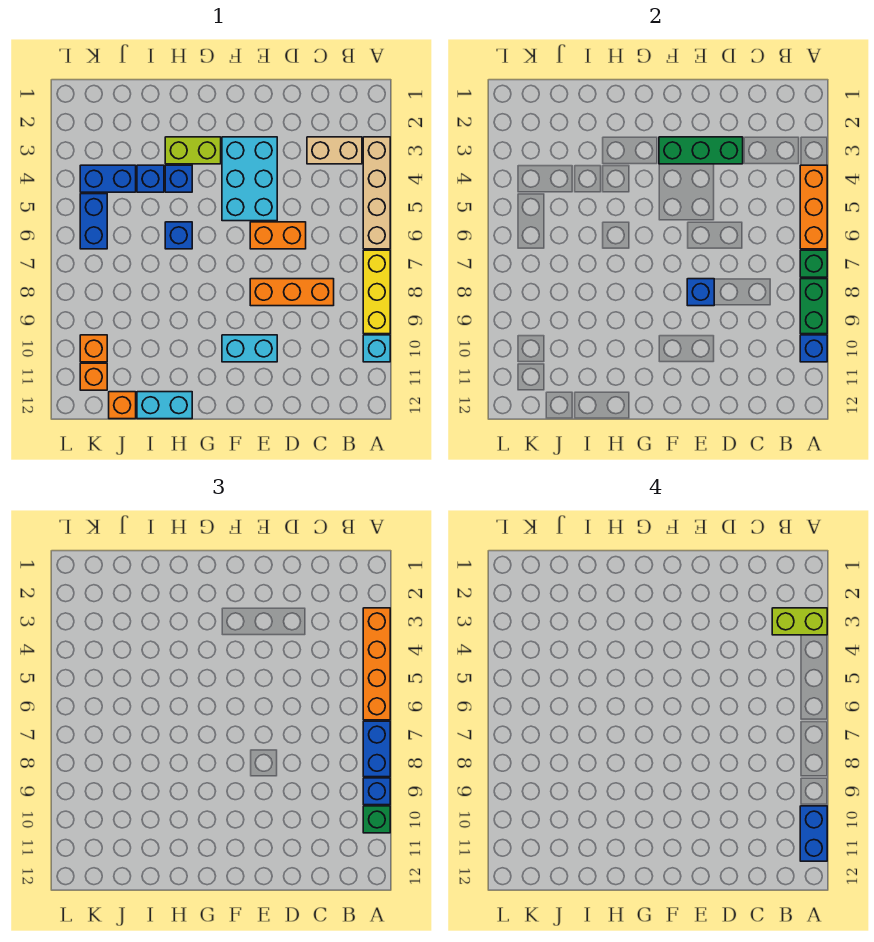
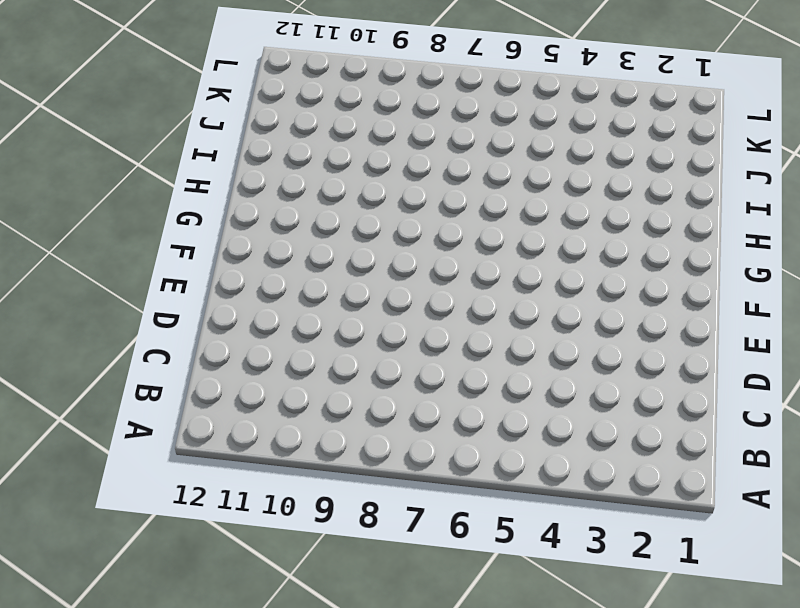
none -> tan 1x4 brick [363,137,390,249]
none -> yellow 1x3 brick [363,250,390,334]
none -> cyan 1x1 brick [363,335,390,362]
none -> tan 1x2 brick [307,137,362,164]

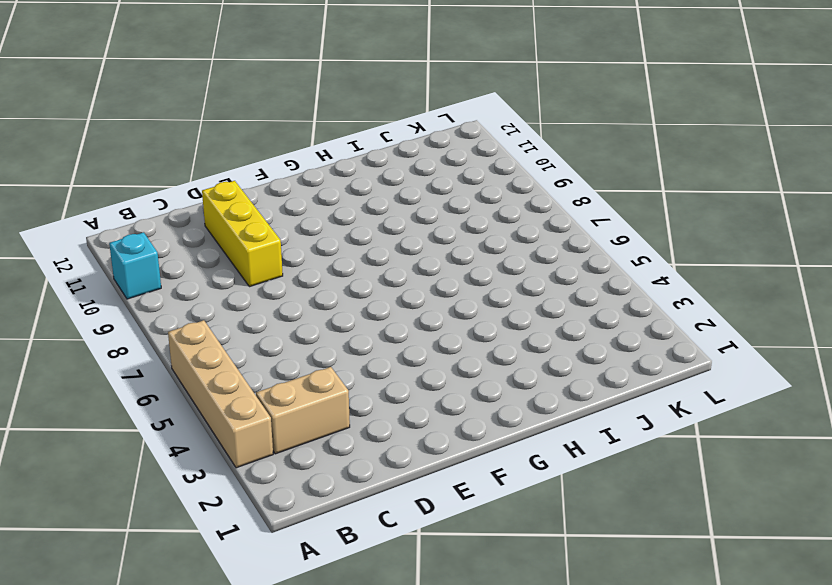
yellow 1x3 brick [202,181,283,287] -> yellow 1x3 brick moved to [363,250,390,334]
none -> orange 1x3 brick [250,279,334,306]
none -> orange 1x2 brick [250,222,306,249]
none -> cyan 2x3 brick [222,137,277,221]
none -> cyan 1x2 brick [222,335,277,362]

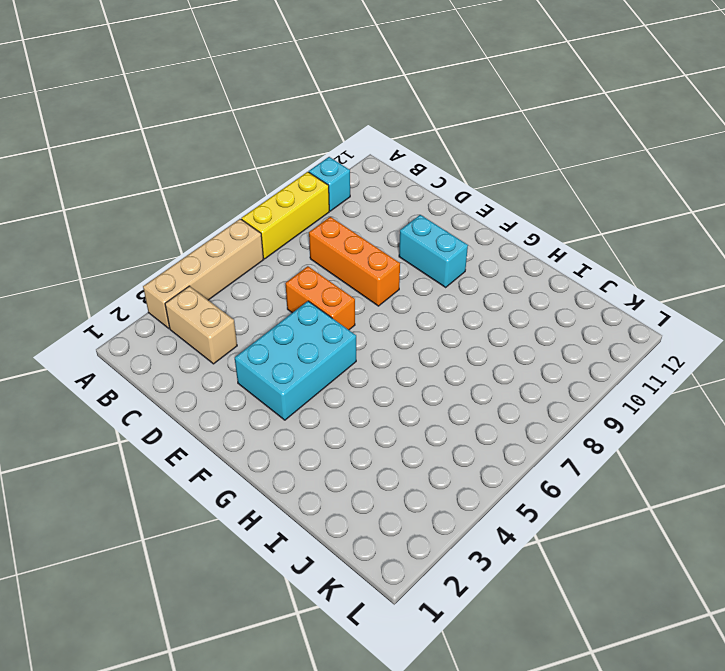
none -> lime 1x2 brick [165,137,221,164]
none -> blue 1x1 brick [165,165,192,192]
none -> blue 1x1 brick [165,222,192,249]
none -> cyan 1x2 brick [137,392,192,419]

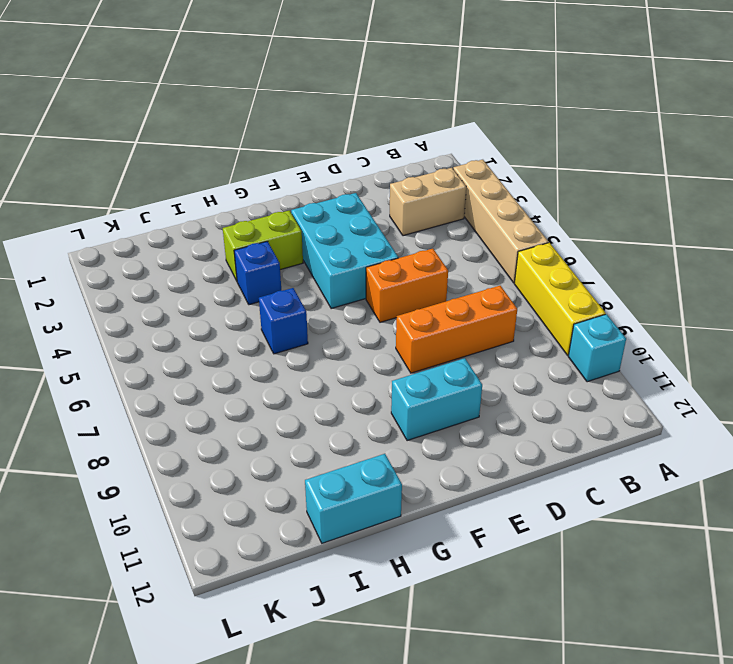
none -> blue 1x1 brick [137,165,164,192]
none -> blue 1x2 brick [80,165,136,192]
none -> orange 1x1 brick [109,392,136,419]
none -> blue 1x2 brick [80,194,107,249]

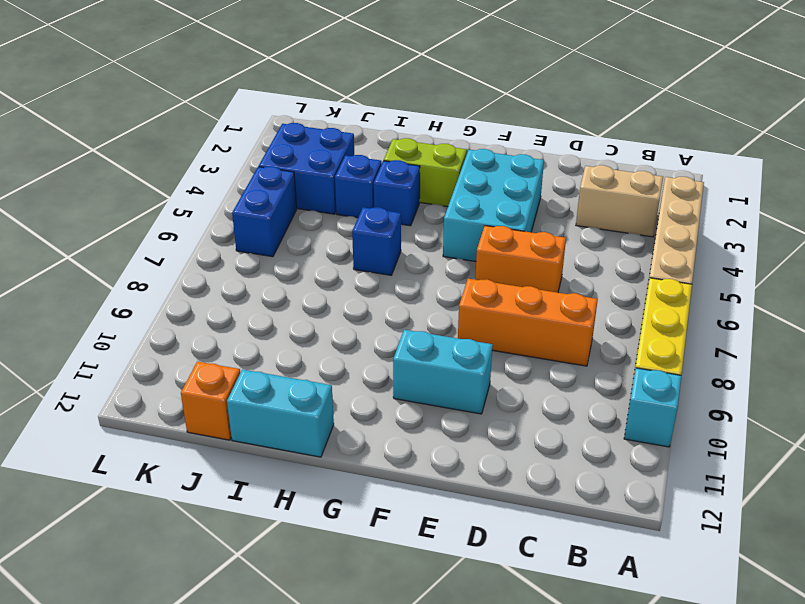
blue 2x2 brick [259,123,354,214] -> blue 1x2 brick [80,165,136,192]
none -> orange 1x1 brick [80,335,107,362]
none -> orange 1x1 brick [80,363,107,390]
none -> orange 1x3 brick [800,165,827,249]
none -> green 1x1 brick [800,250,827,277]

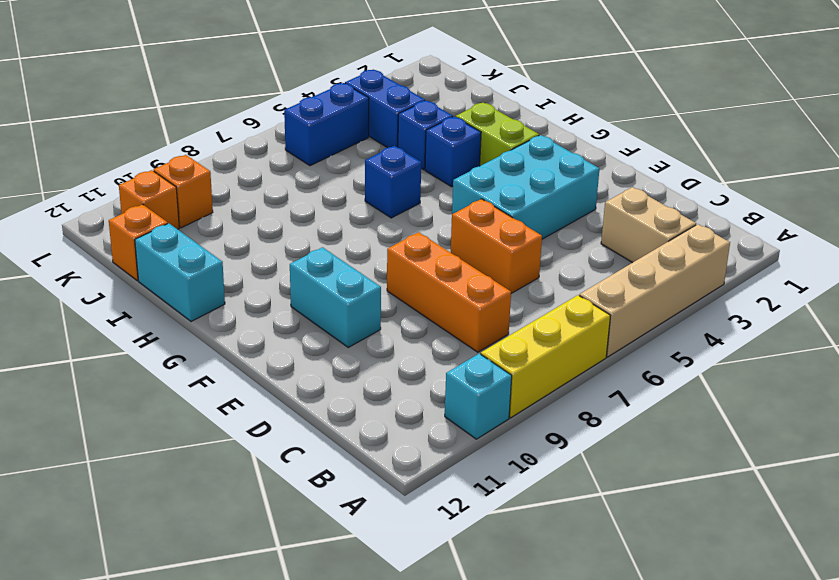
none -> orange 1x3 brick [800,165,827,249]
none -> green 1x1 brick [800,250,827,277]
none -> green 1x2 brick [800,279,827,334]
none -> blue 1x1 brick [800,335,827,362]

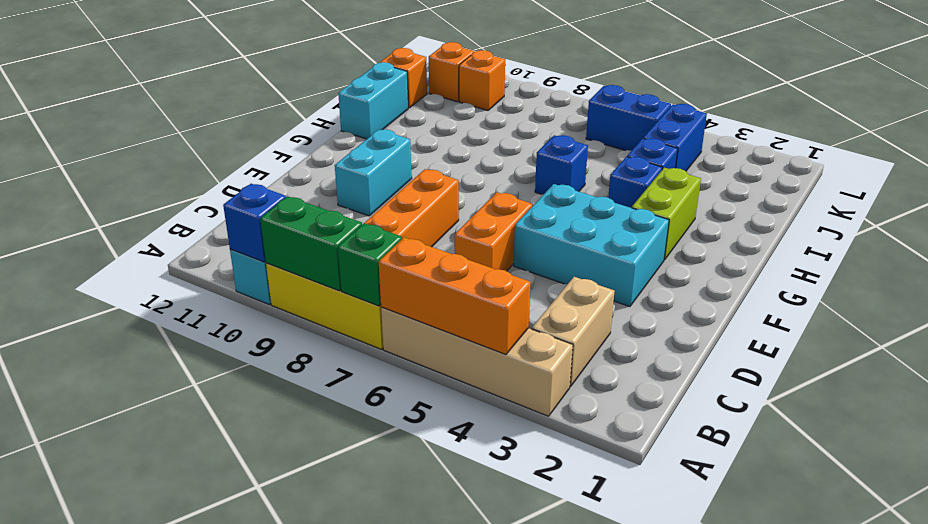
none -> green 1x3 brick [659,137,743,164]
none -> blue 1x1 brick [687,279,714,306]
none -> orange 1x4 brick [363,608,390,720]
none -> blue 1x2 brick [363,721,390,777]

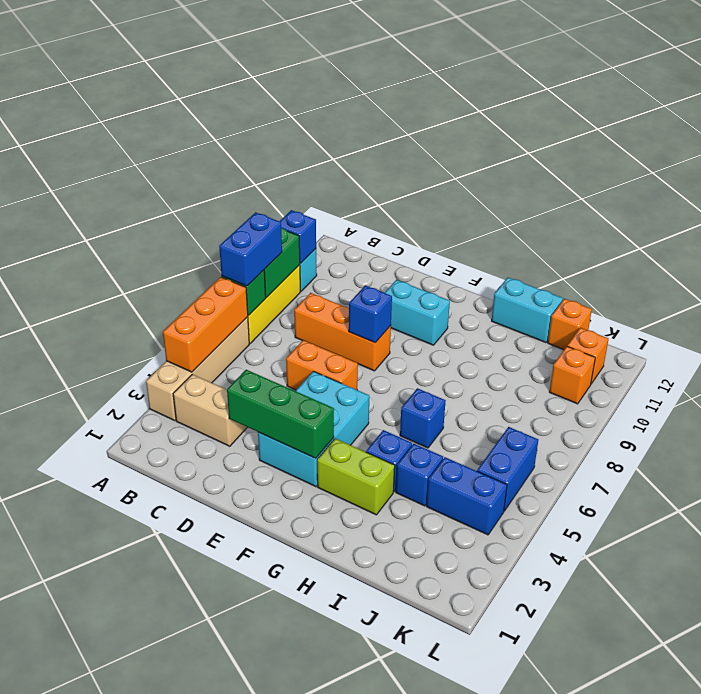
none -> orange 1x4 brick [363,608,390,720]
none -> blue 1x1 brick [363,778,390,805]
none -> green 1x1 brick [363,806,390,833]
none -> lime 1x2 brick [772,608,827,635]

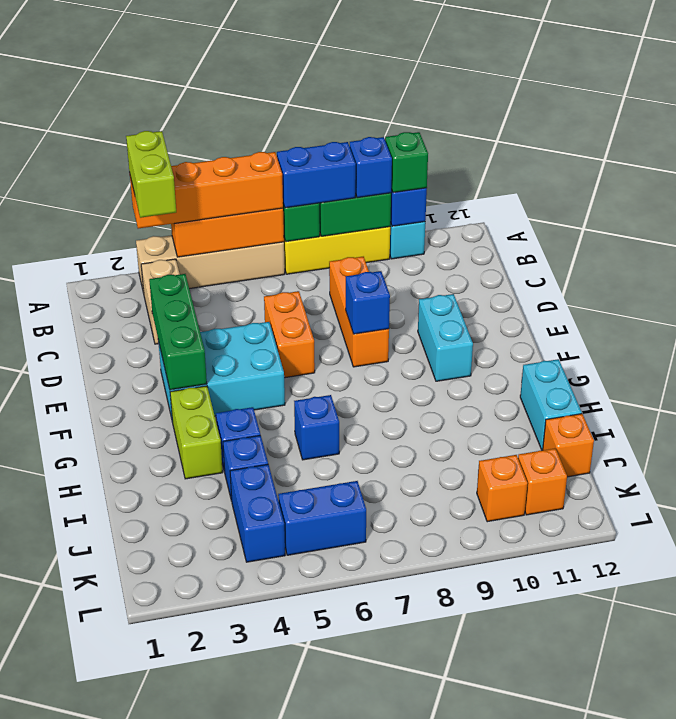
none -> blue 1x2 brick [800,806,827,861]

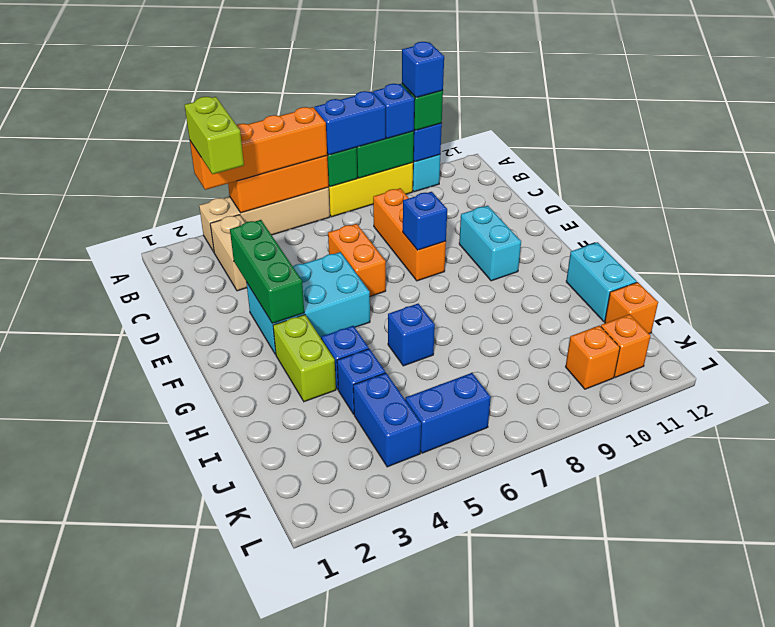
blue 1x1 brick [402,42,444,98] -> blue 1x2 brick [800,806,827,861]

